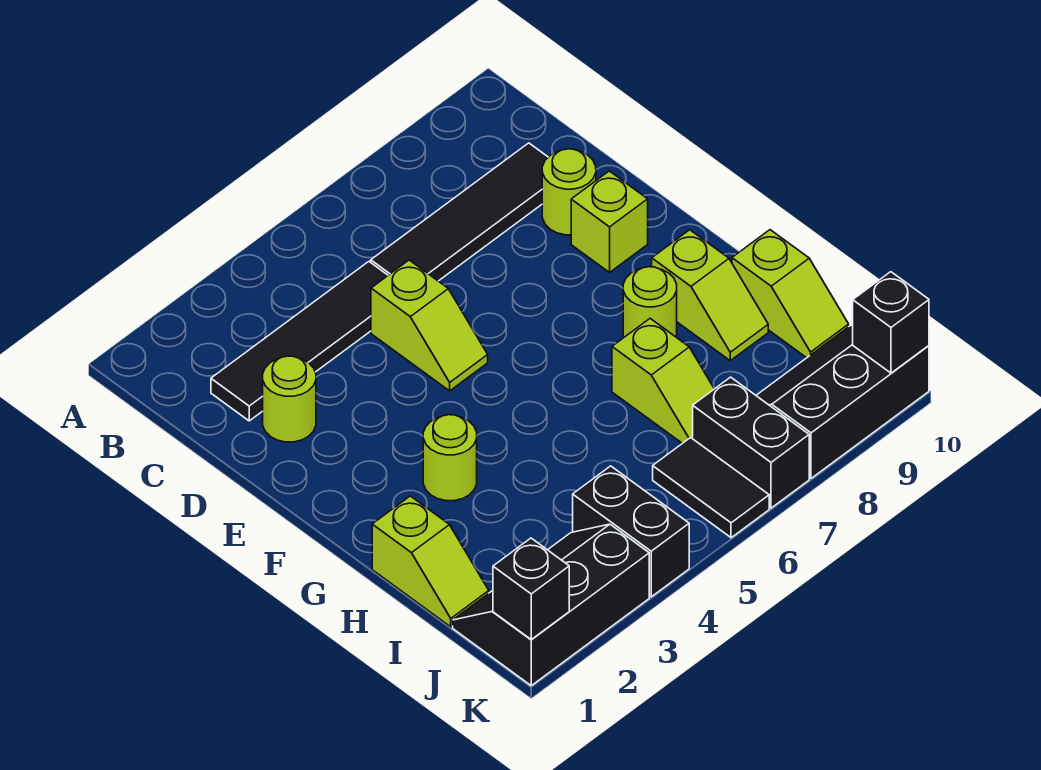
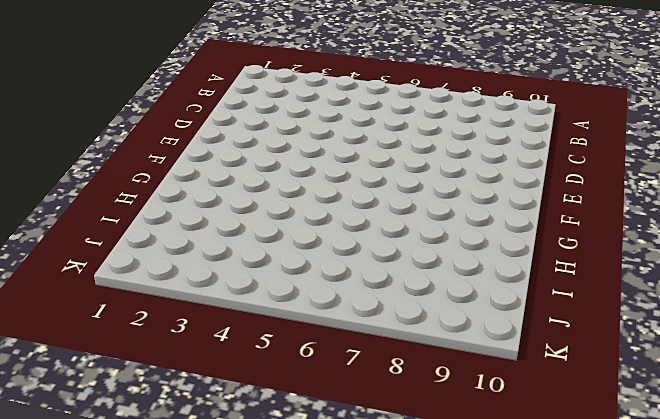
none -> black 1x4 tile [211,262,388,421]
none -> black 1x4 tile [371,143,548,281]
none -> lime 1x1 round brick [263,356,316,442]

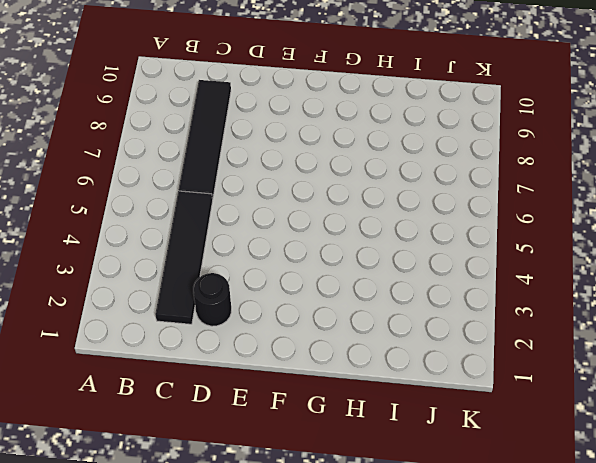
black 1x1 round brick [193,273,231,326] -> lime 1x1 round brick [263,356,316,442]
none -> lime 1x2 slope [371,260,488,391]
none -> lime 1x1 round brick [542,149,596,235]
none -> lime 1x1 brick [571,171,648,272]

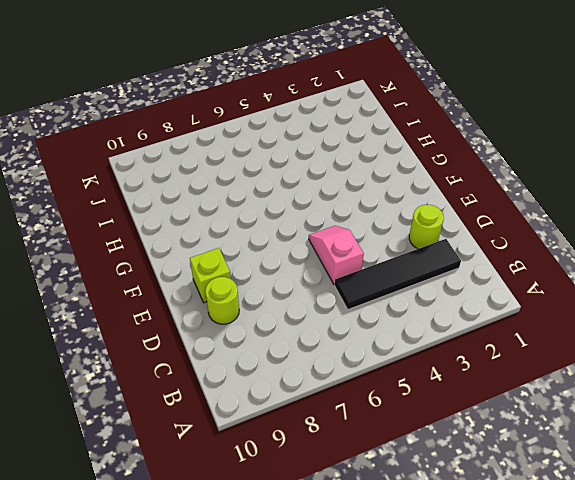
pink 1x2 slope [309,226,364,285] -> lime 1x2 slope [371,260,488,391]
none -> black 1x4 tile [371,143,548,281]
none -> lime 1x1 round brick [423,415,477,501]
none -> lime 1x1 round brick [623,267,677,337]

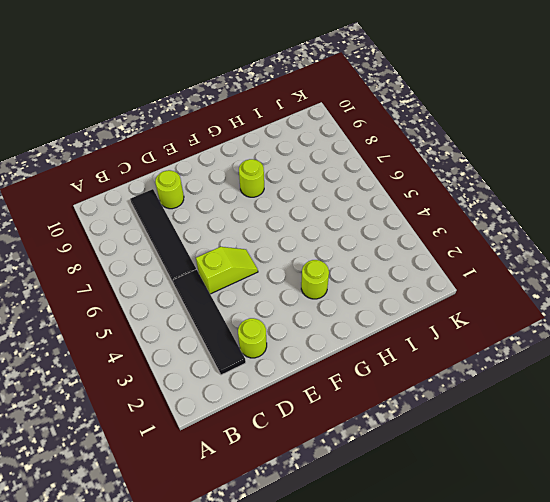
none -> lime 1x1 brick [571,171,648,272]
none -> lime 1x2 slope [652,230,768,361]
none -> lime 1x2 slope [372,496,489,627]

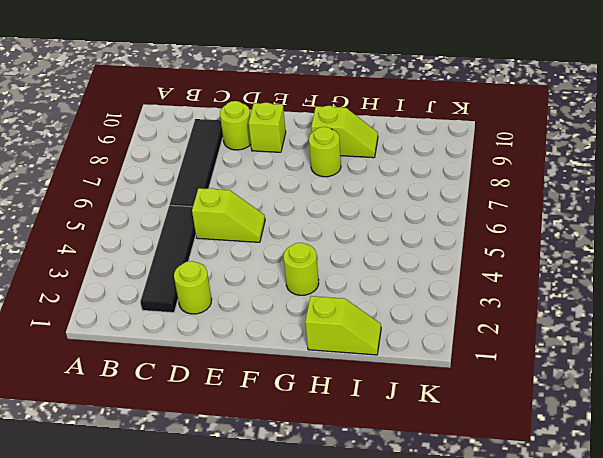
none -> lime 1x2 slope [612,319,714,443]
none -> lime 1x2 slope [732,230,849,358]
none -> black 2x3 slope [453,524,649,685]

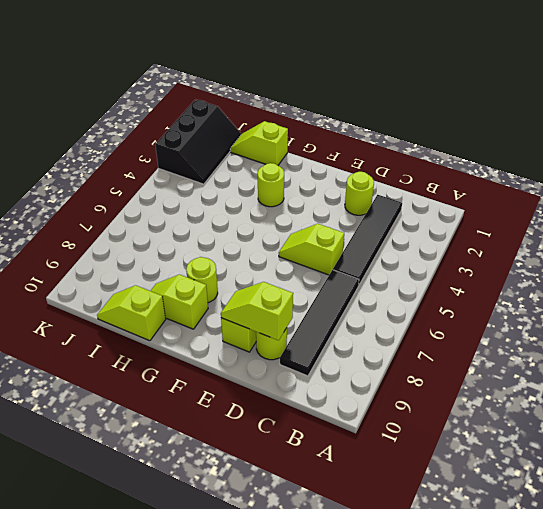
lime 1x2 slope [221,282,293,340] -> lime 1x2 slope moved to [612,319,714,443]
none -> black 1x2 brick [573,466,689,597]
none -> black 1x2 tile [653,438,769,538]
none -> black 1x2 brick [693,377,809,508]

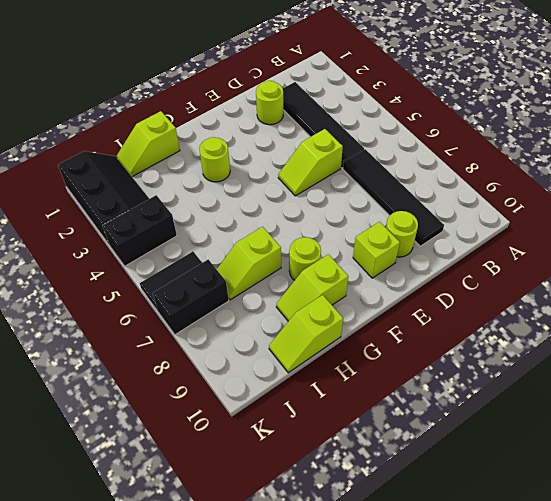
none -> black 2x3 slope [756,325,929,478]
none -> black 1x1 brick [493,538,569,640]
none -> black 1x1 brick [853,272,929,373]

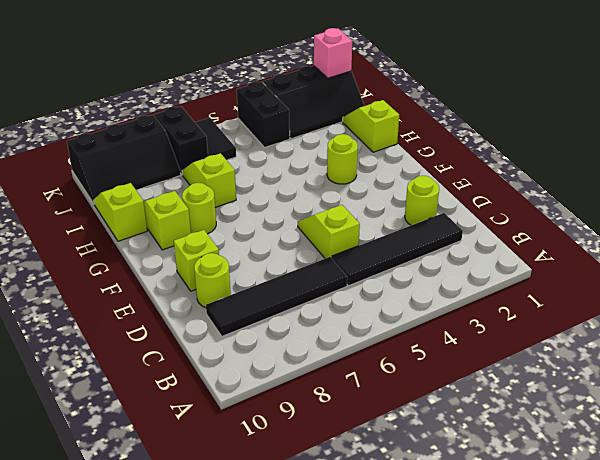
pink 1x1 brick [314,28,352,78] -> black 1x1 brick [493,538,569,640]
none -> black 1x1 brick [853,272,929,373]

